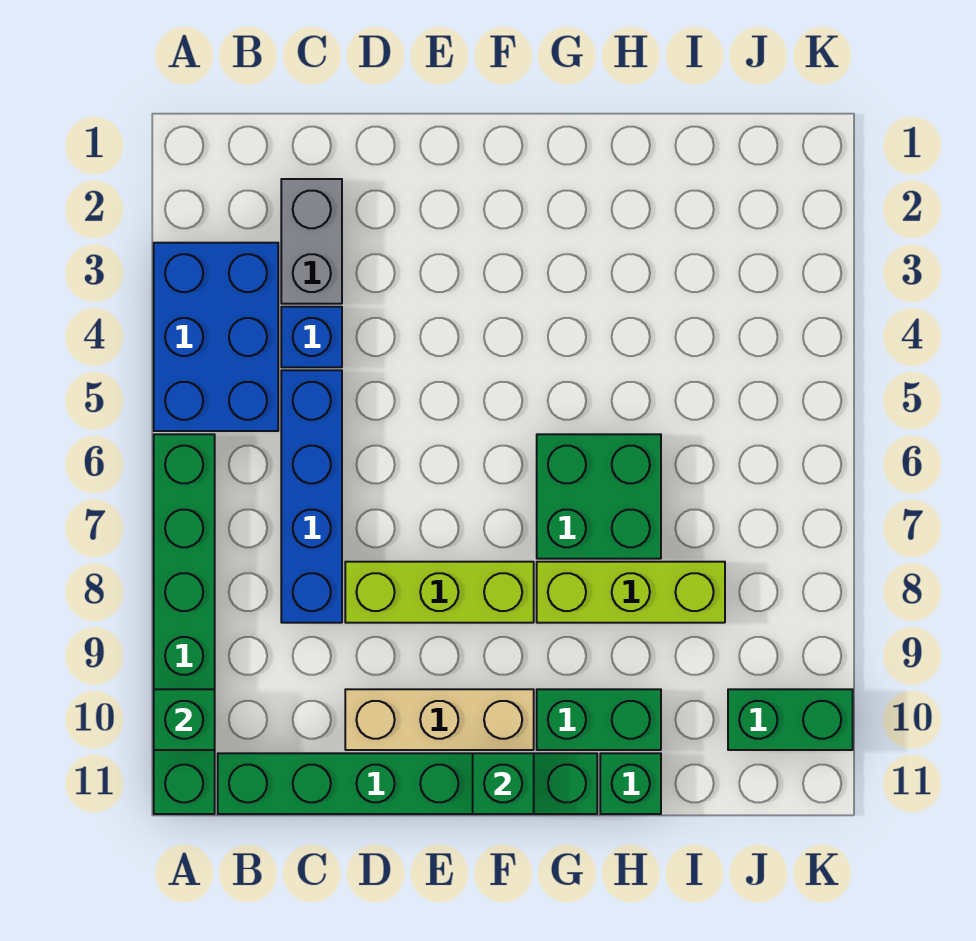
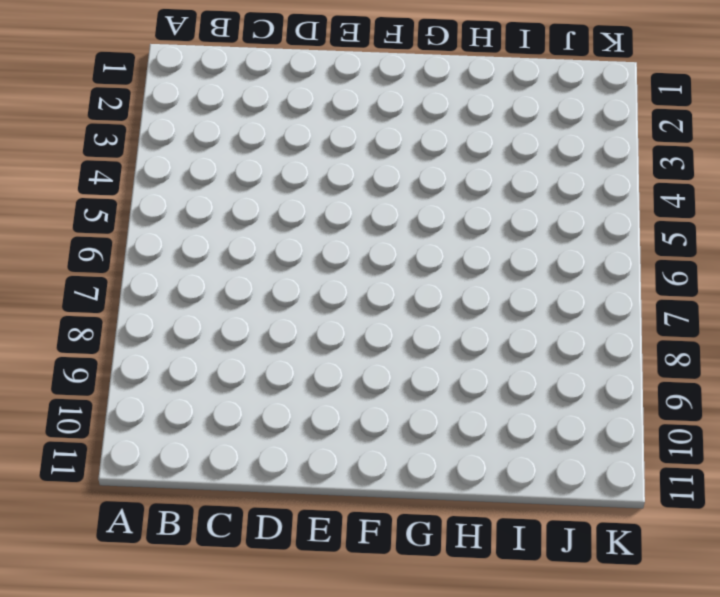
none -> blue 2x3 brick [154,243,278,431]
none -> green 1x6 brick [154,434,215,814]
none -> green 1x6 brick [218,753,597,814]

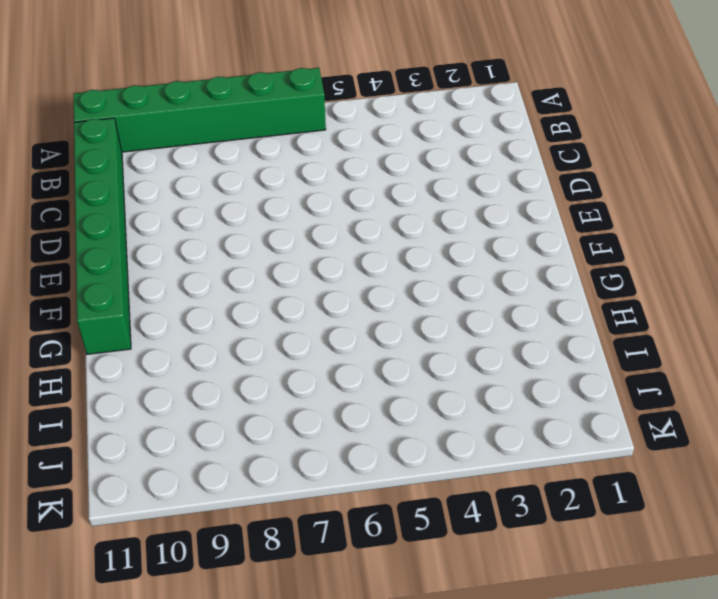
none -> blue 2x3 brick [154,243,278,431]
none -> grey 1x2 brick [281,179,342,304]
none -> blue 1x1 brick [281,307,342,367]

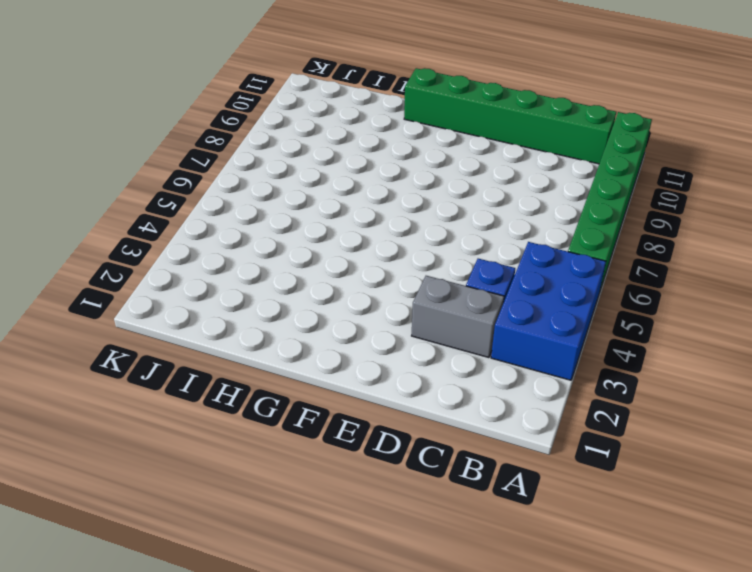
grey 1x2 brick [412,276,504,358] -> grey 1x2 brick turned to [281,179,342,304]
none -> blue 1x4 brick [281,370,342,623]
none -> lime 1x3 brick [345,562,534,623]
none -> tan 1x3 brick [345,689,534,750]

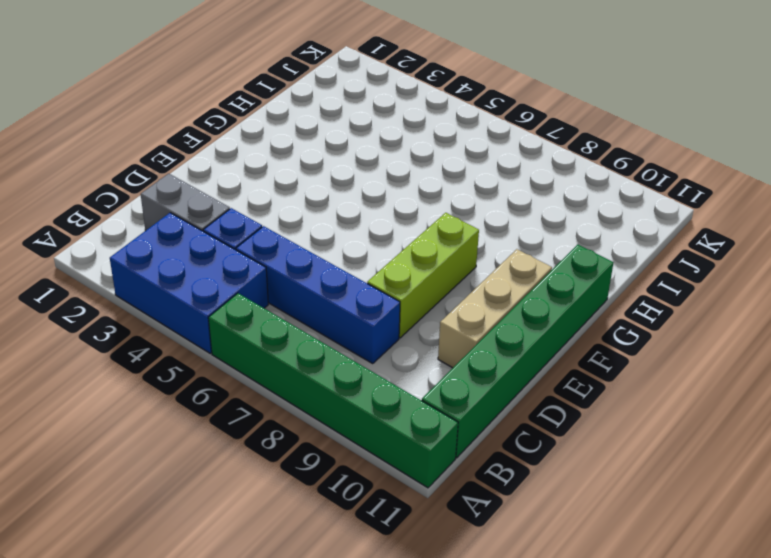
none -> green 2x2 brick [537,434,661,559]
none -> lime 1x3 brick [537,562,725,623]
none -> green 1x2 brick [537,689,661,750]

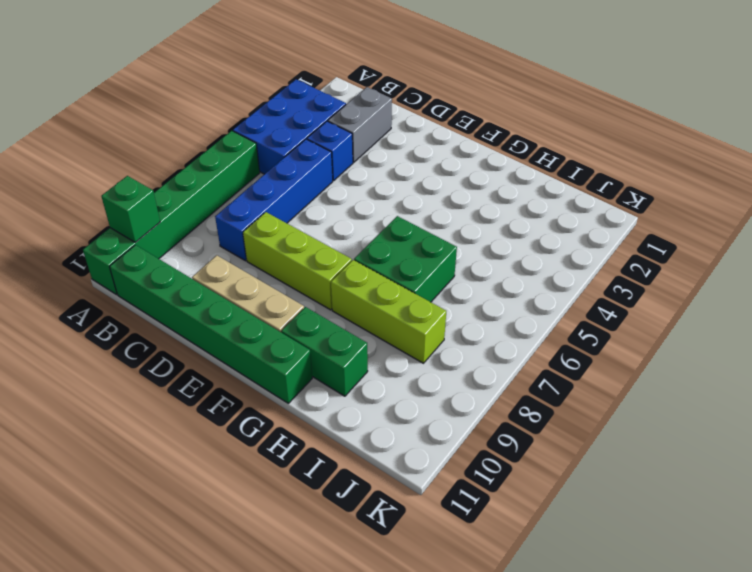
none -> green 1x1 brick [600,753,661,814]
none -> green 1x2 brick [728,689,853,750]
none -> green 1x1 brick [473,753,534,814]

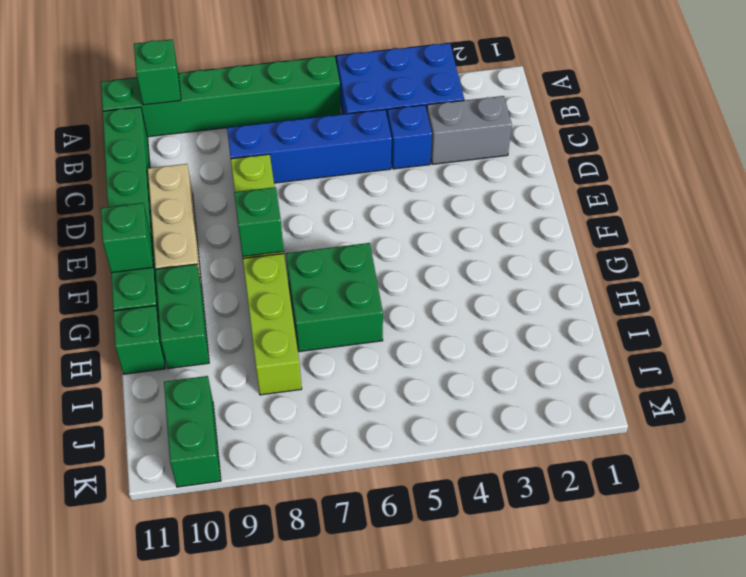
green 1x1 brick [234,187,284,256] -> none

